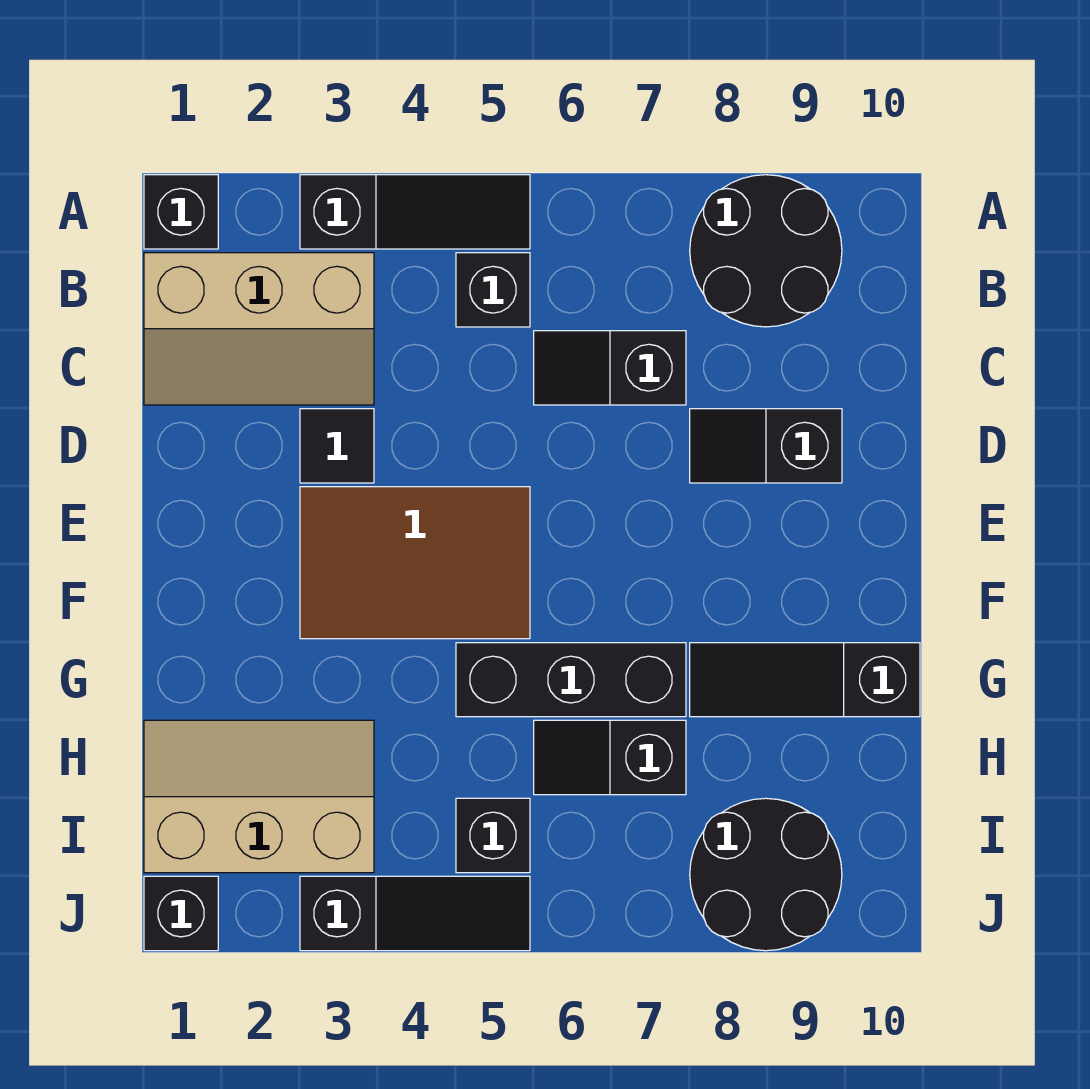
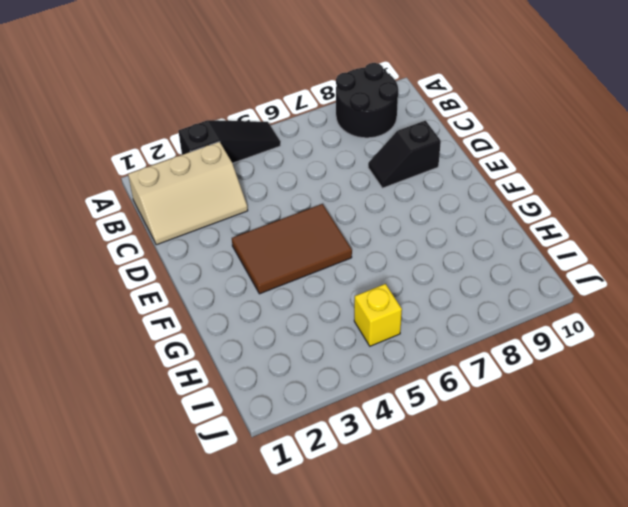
yellow 1x1 brick [354,284,402,346] -> black 1x1 brick [456,798,530,873]
none -> black 1x1 brick [144,175,218,249]
none -> black 1x1 brick [456,253,530,327]
none -> black 1x2 slope [534,331,686,405]

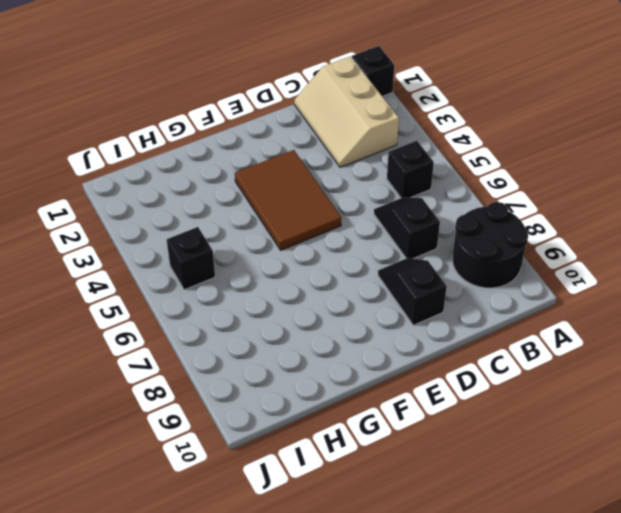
none -> black 1x3 slope [300,175,530,249]
none -> black 1x1 tile [300,409,374,483]
none -> black 1x3 brick [456,643,686,717]

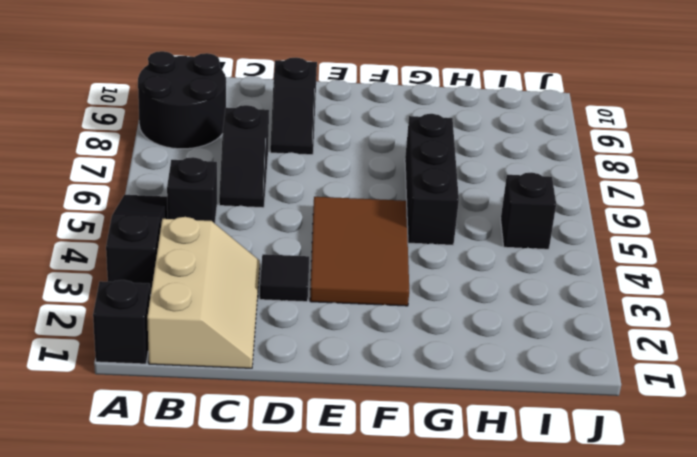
none -> black 1x3 slope [690,643,920,717]
none -> tan 2x3 slope [144,720,374,873]
none -> black 1x2 slope [534,720,686,795]

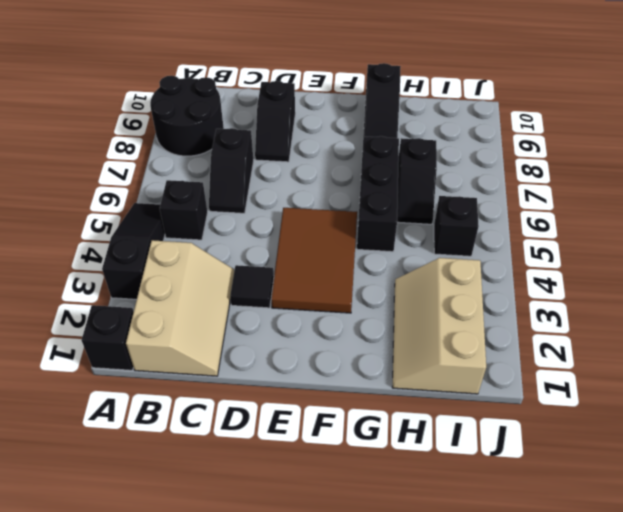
none -> black 2x2 round brick [690,798,842,951]
none -> black 1x1 brick [144,876,218,951]
none -> black 1x3 slope [300,876,530,951]

